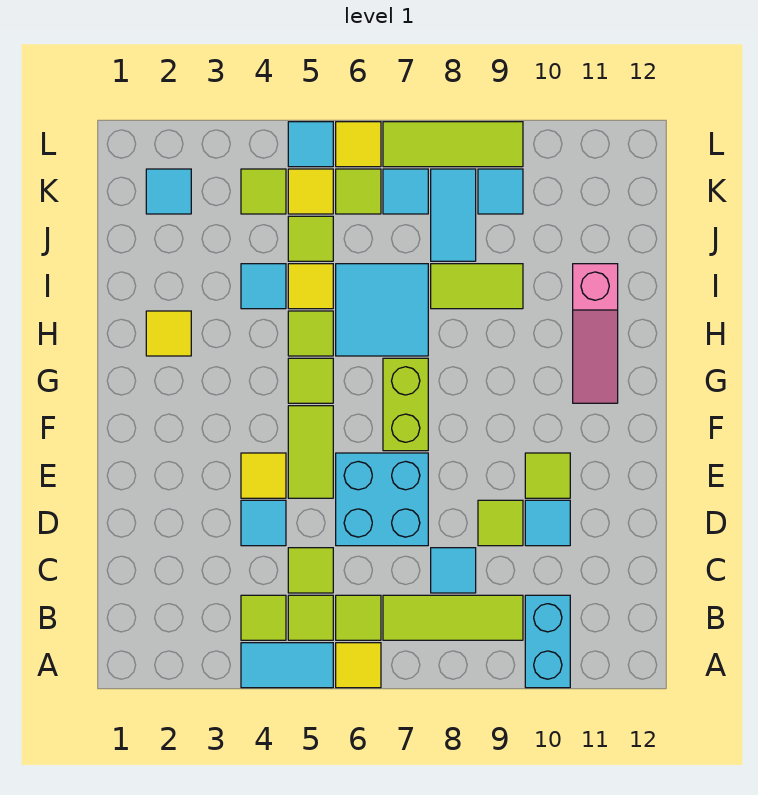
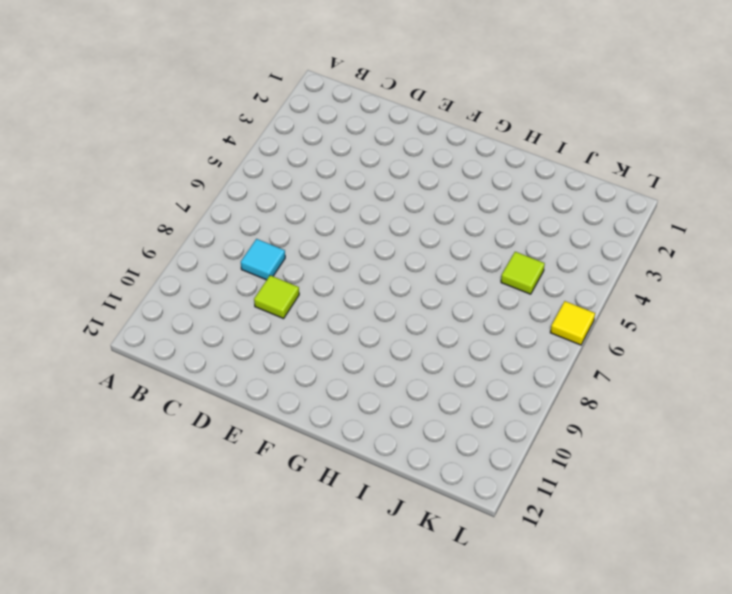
none -> cyan 1x2 tile [241,643,333,688]
none -> yellow 1x1 tile [336,643,381,688]
none -> cyan 1x2 brick [525,595,570,688]
none -> lime 1x1 tile [241,595,286,640]

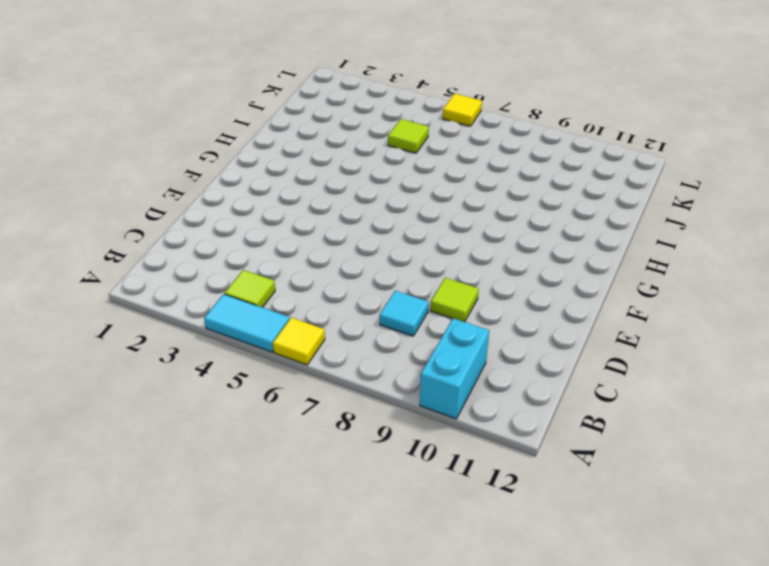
none -> lime 1x1 tile [288,595,333,640]
none -> lime 1x1 tile [336,595,381,640]
none -> lime 1x3 tile [383,595,523,640]
none -> lime 1x1 tile [288,548,333,593]

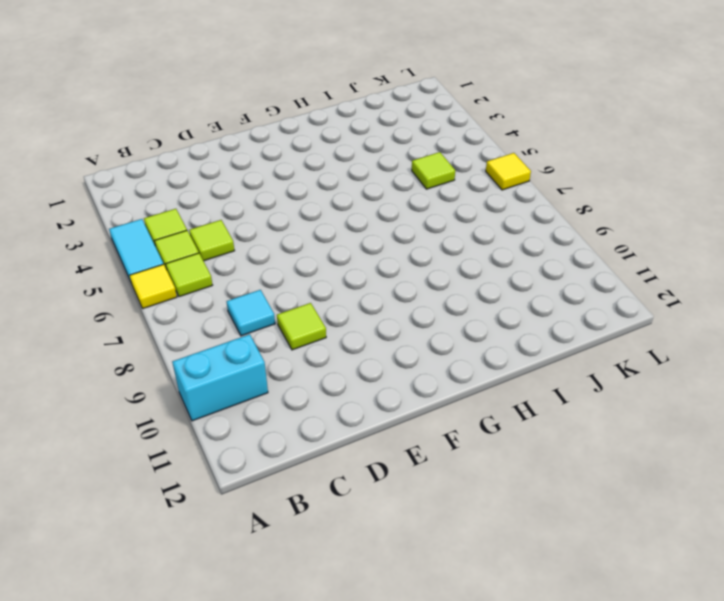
none -> lime 1x3 tile [383,595,523,640]
none -> cyan 1x1 tile [241,500,286,546]
none -> cyan 2x2 brick [336,453,428,546]
none -> cyan 1x1 tile [525,500,570,546]

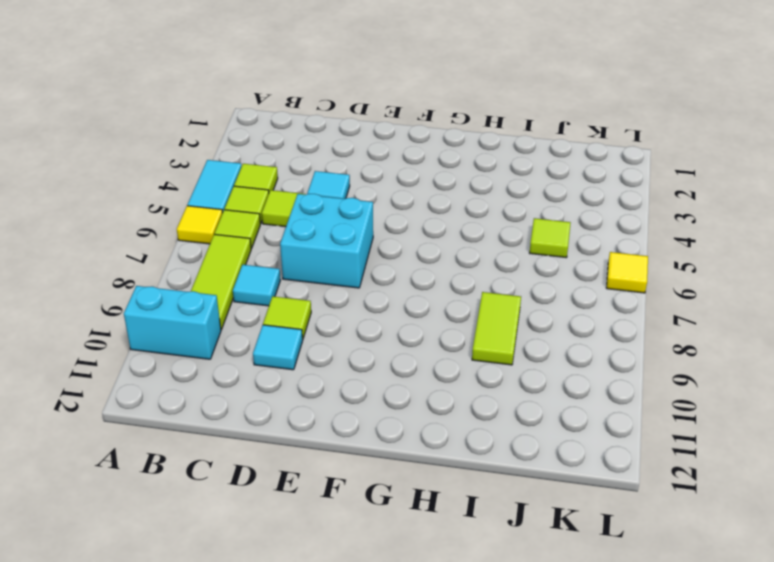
none -> yellow 1x1 tile [241,453,286,498]
none -> lime 1x2 tile [288,406,333,498]
none -> lime 1x1 tile [525,453,570,498]
none -> lime 1x2 brick [383,358,428,451]

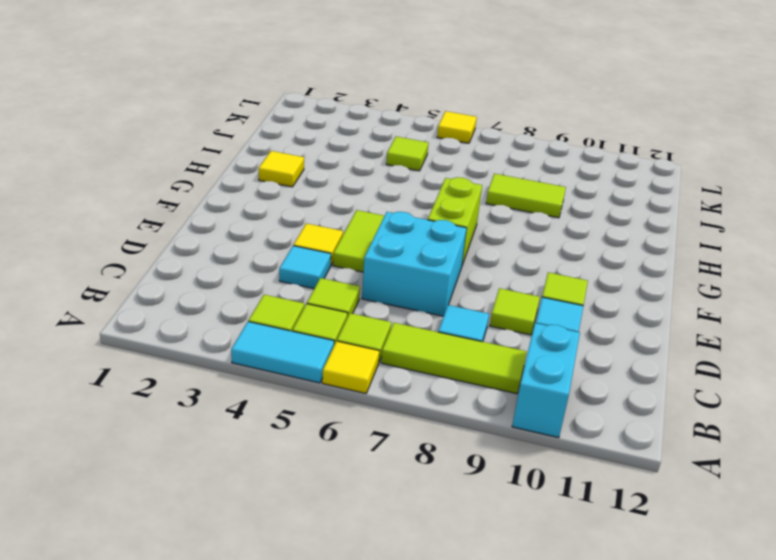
none -> lime 1x1 tile [288,358,333,403]
none -> pink 1x3 slope [573,264,618,403]
none -> lime 1x1 tile [288,311,333,356]
none -> cyan 2x2 tile [336,264,428,356]

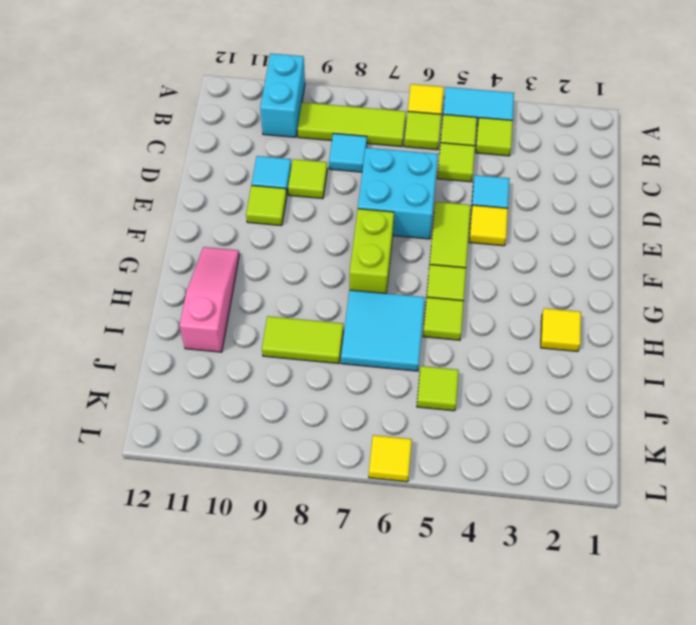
none -> cyan 1x1 tile [241,264,286,309]
none -> yellow 1x1 tile [288,264,333,309]
none -> cyan 1x2 tile [431,169,476,261]
none -> cyan 1x1 tile [146,169,191,214]

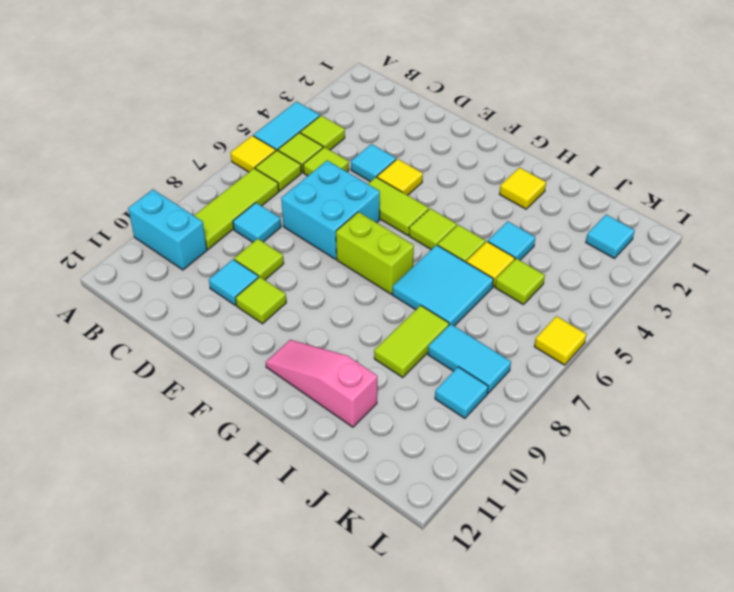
none -> lime 1x1 tile [241,169,286,214]
none -> yellow 1x1 tile [288,169,333,214]
none -> lime 1x1 tile [336,169,381,214]
none -> cyan 1x1 tile [383,169,428,214]

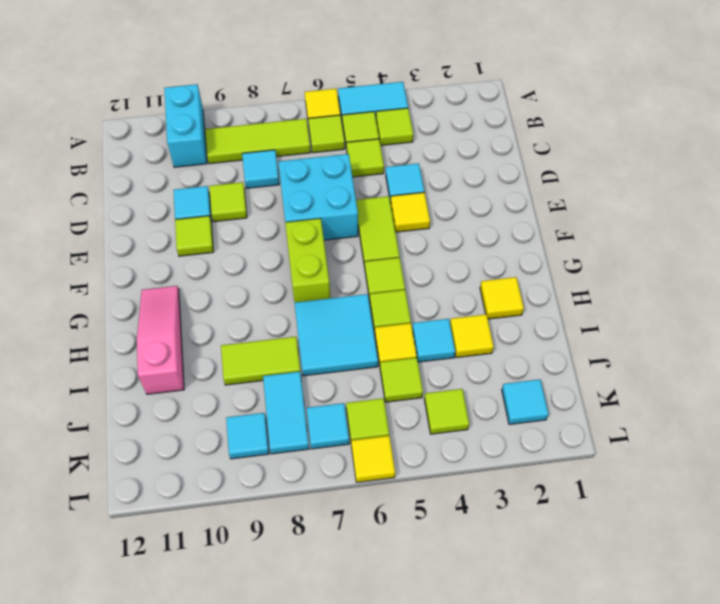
yellow 1x1 tile [450,314,494,358] -> yellow 1x1 tile moved to [288,169,333,214]
none -> cyan 1x1 tile [288,122,333,167]
none -> lime 1x3 tile [383,122,523,167]

